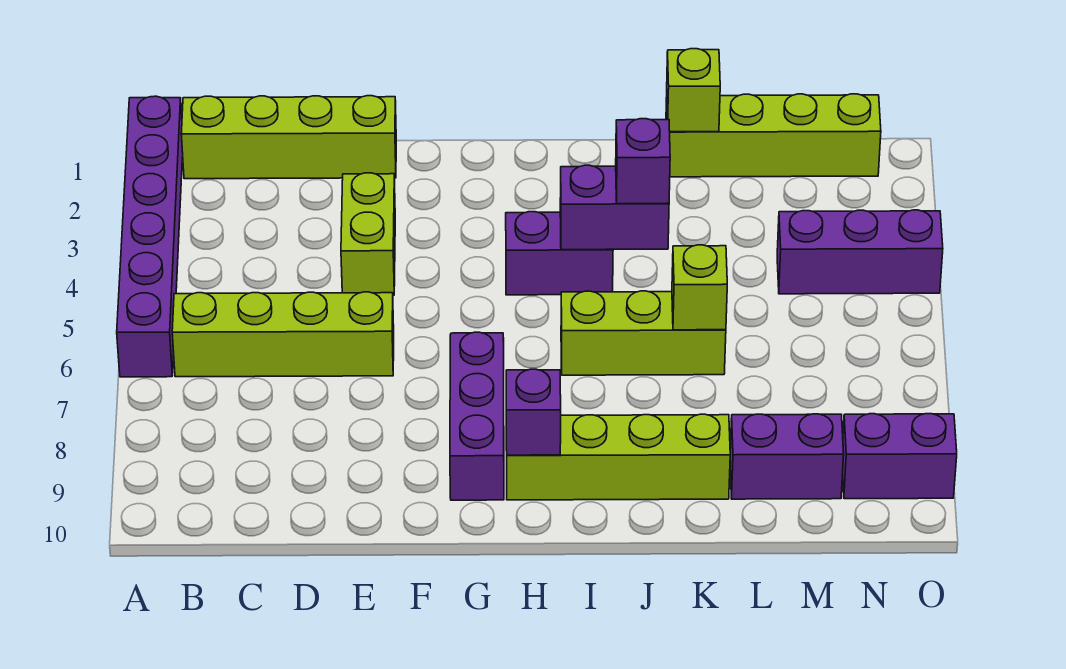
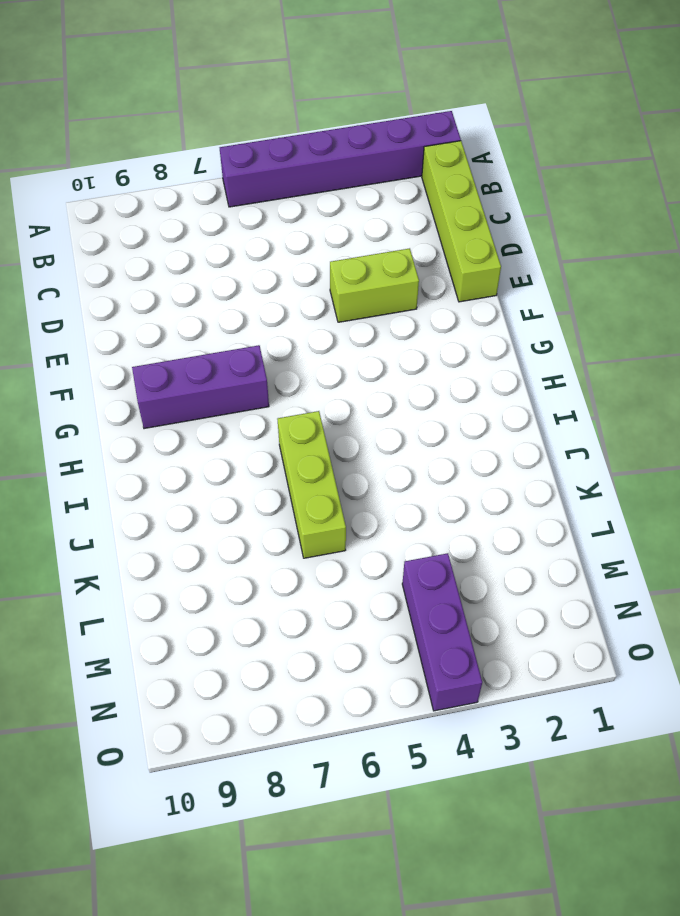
none -> lime 1x4 brick [172,292,394,377]
none -> purple 1x2 brick [506,212,613,295]
none -> lime 1x4 brick [507,414,730,500]

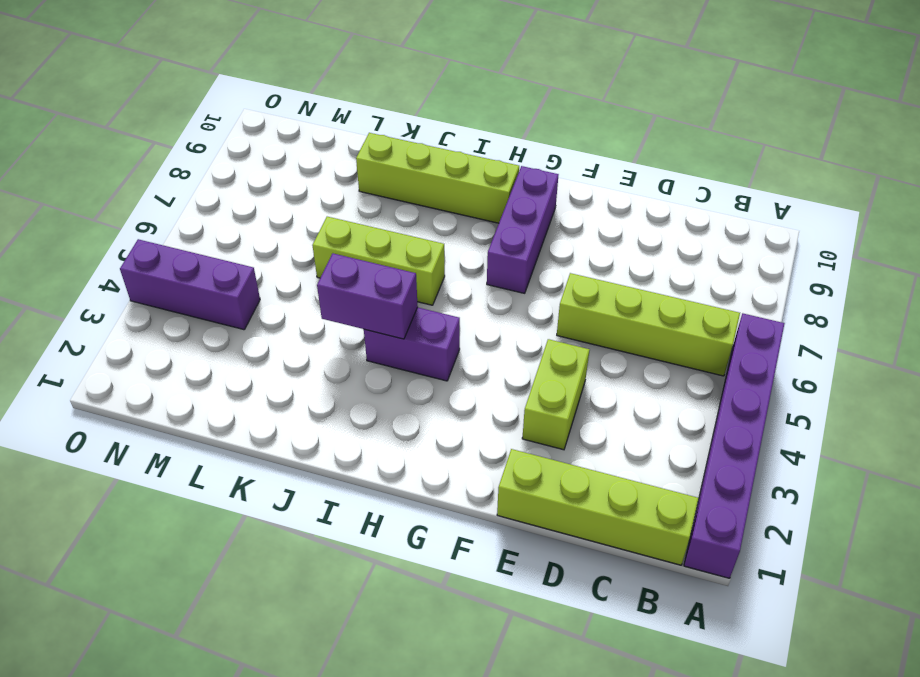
none -> lime 1x4 brick [666,94,881,177]
none -> purple 1x2 brick [730,414,844,499]
none -> purple 1x2 brick [843,414,957,499]

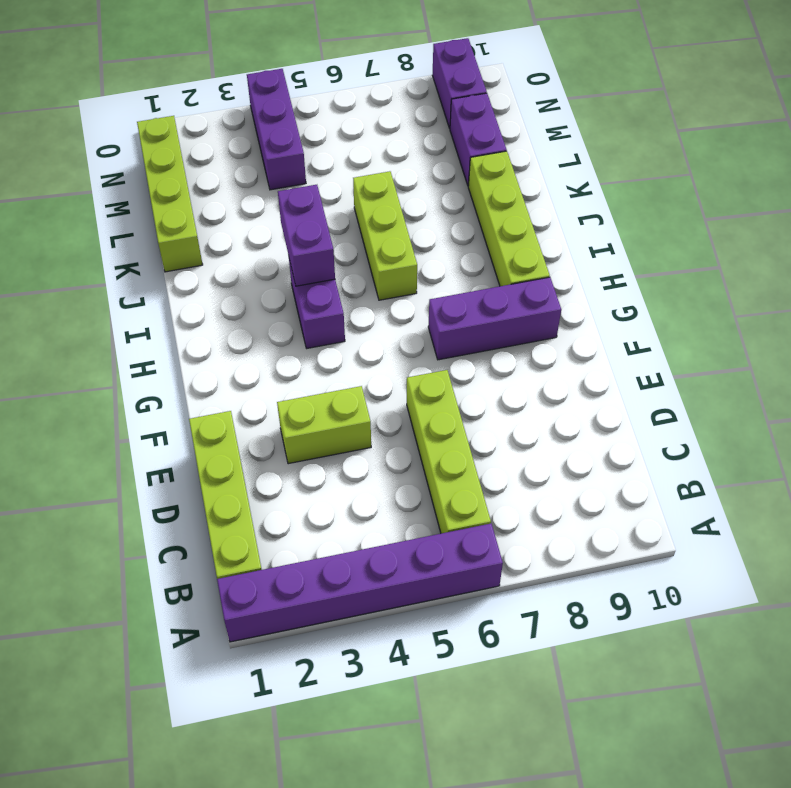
none -> purple 1x1 brick [506,369,561,455]
none -> lime 1x1 brick [667,49,720,132]
none -> lime 1x1 brick [672,245,727,330]

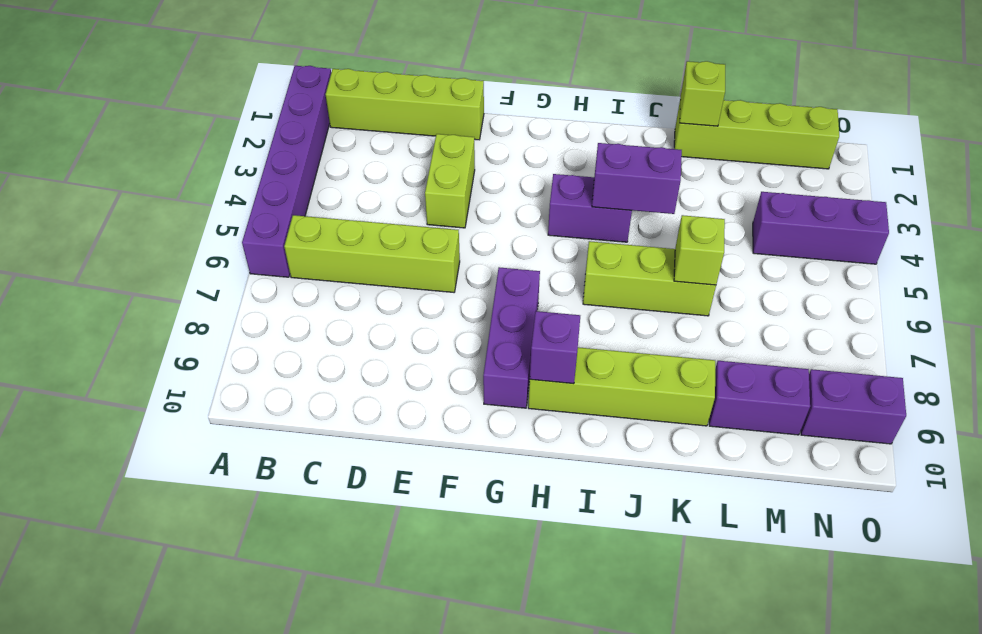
none -> purple 1x1 brick [616,119,670,204]

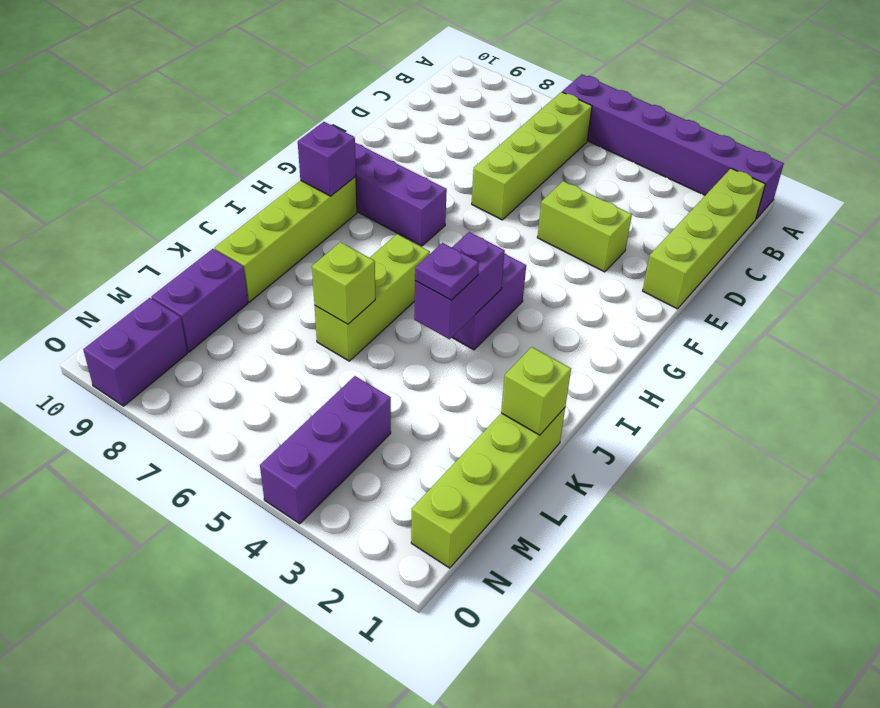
purple 1x1 plate [415,243,479,300] -> purple 1x1 brick [616,119,670,204]

